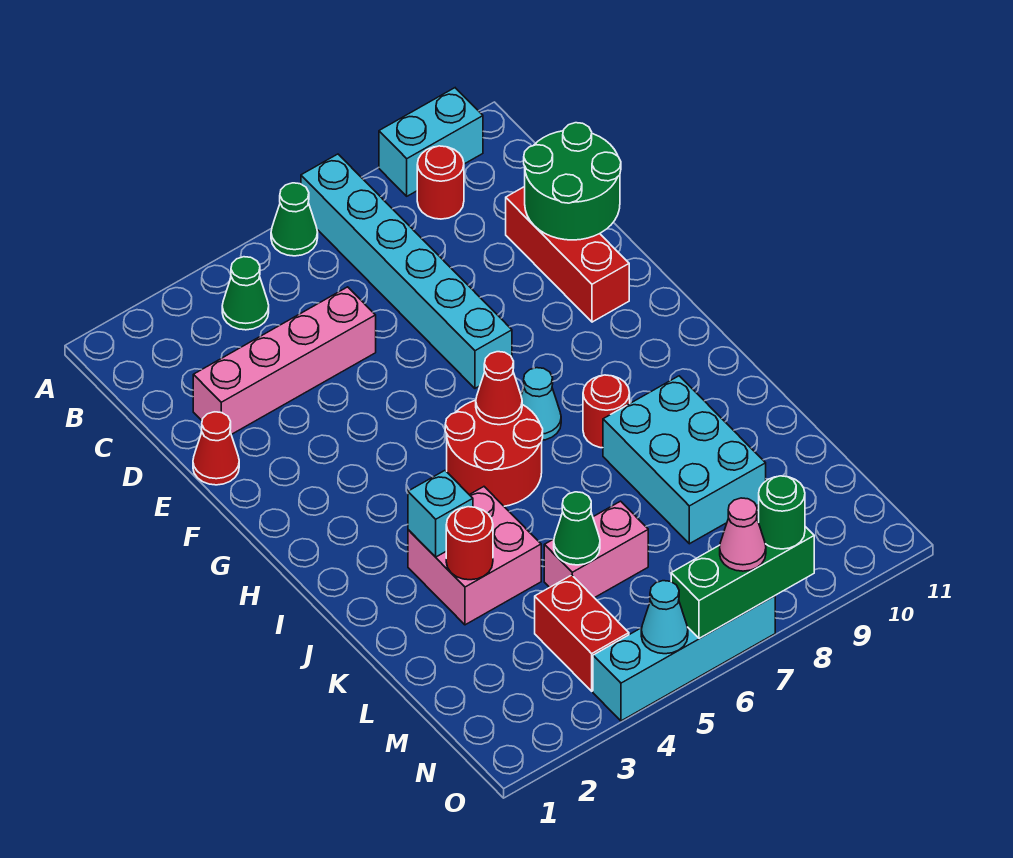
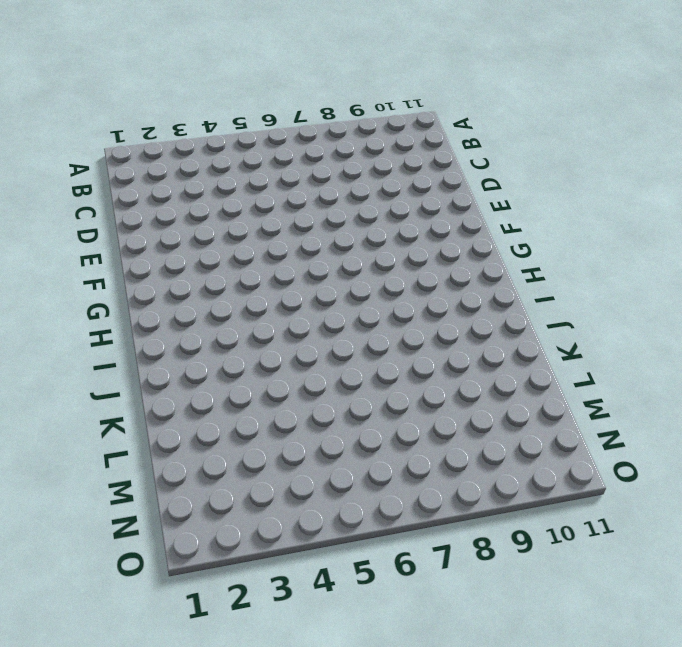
none -> green 1x1 cone [271,183,318,256]
none -> cyan 1x6 brick [301,154,512,388]
none -> cyan 1x2 brick [379,88,483,196]

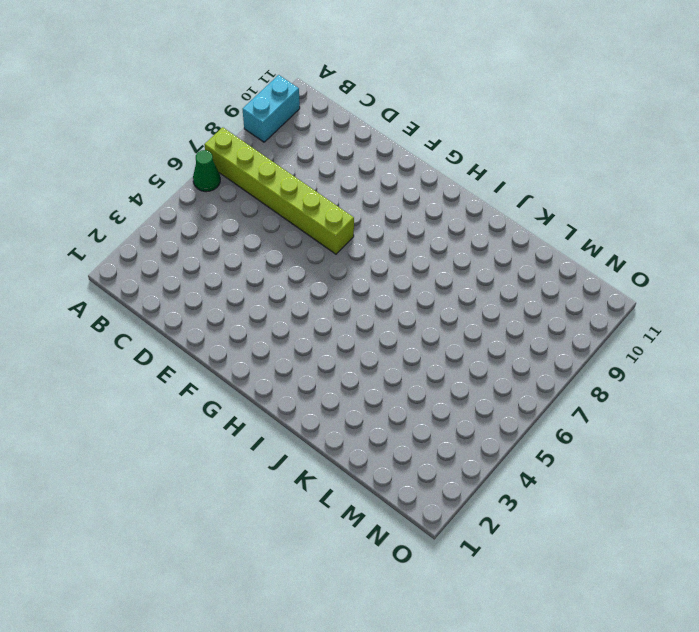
lime 1x6 brick [204,127,354,254] -> cyan 1x6 brick [301,154,512,388]
none -> green 1x1 cone [222,257,269,330]
none -> red 1x1 round brick [417,146,464,219]
none -> pink 1x4 brick [193,287,376,435]

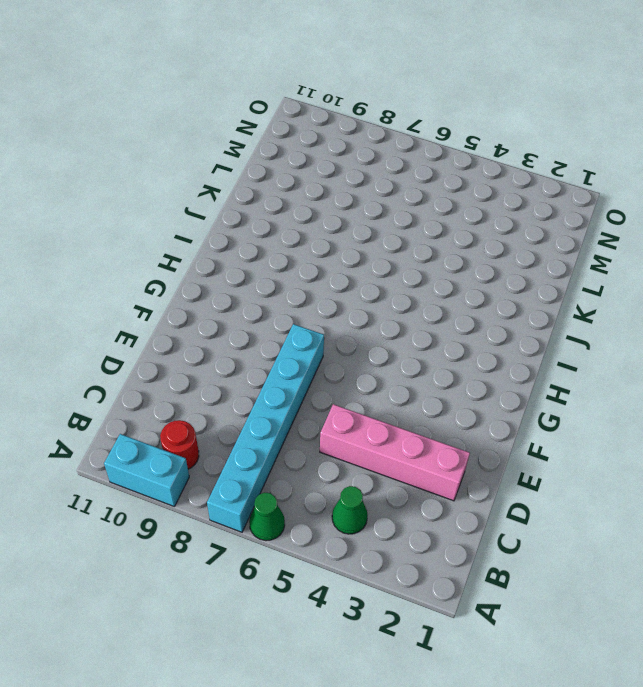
none -> red 1x3 brick [506,187,629,322]
none -> red 1x1 cone [193,412,239,485]
none -> red 2x2 round brick [445,400,543,506]

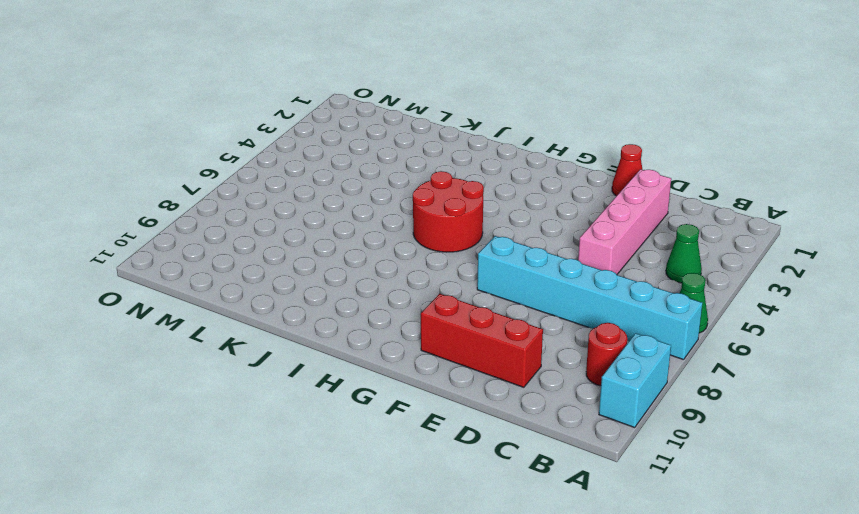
none -> cyan 1x1 cone [521,368,561,440]
none -> red 1x1 round brick [583,375,630,448]
none -> pink 2x2 brick [408,487,541,625]

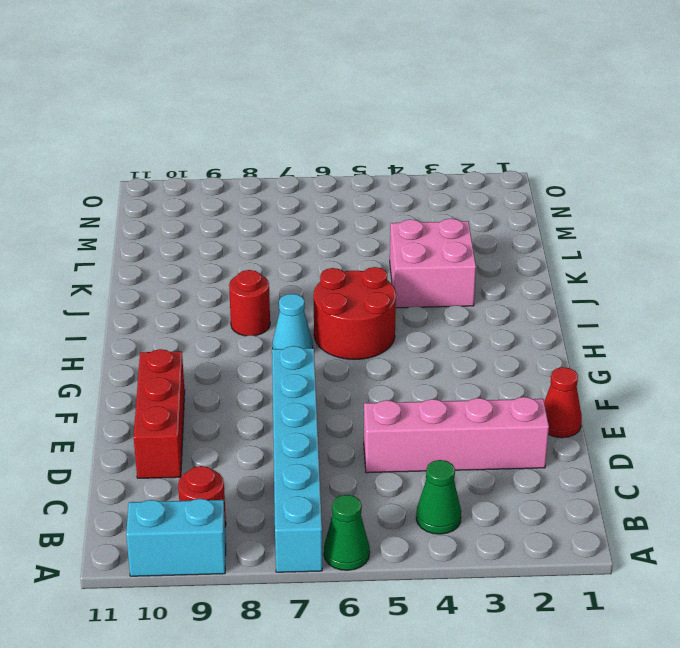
none -> cyan 2x3 brick [603,376,766,544]
none -> pink 1x2 brick [544,501,648,598]
none -> red 1x2 brick [535,575,629,691]

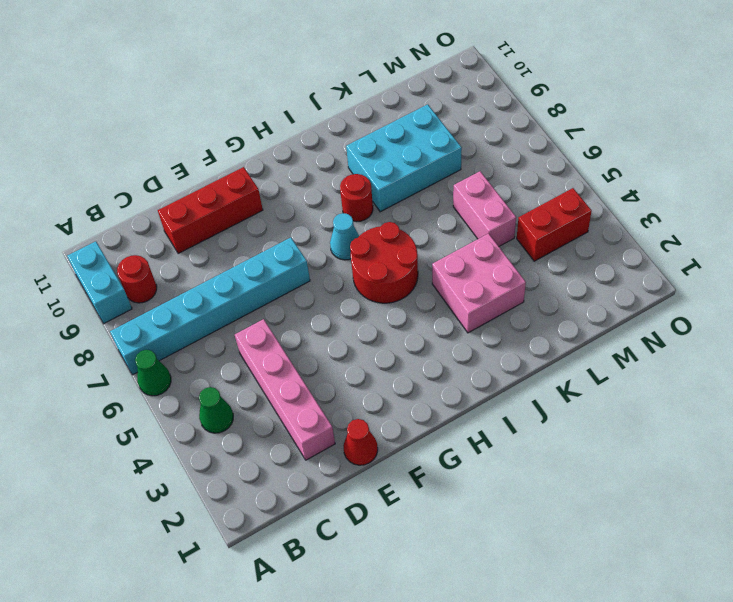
none -> cyan 1x4 brick [593,596,775,721]
none -> green 2x2 round brick [524,123,621,240]
none -> red 1x1 cone [476,352,522,425]

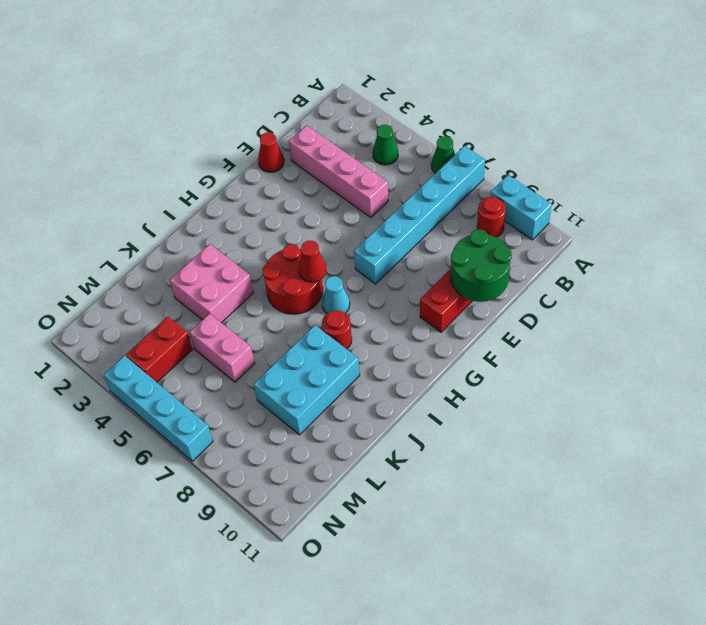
none -> cyan 1x1 brick [408,471,473,557]
none -> red 1x1 round brick [446,507,493,580]
none -> green 1x1 cone [554,492,600,565]

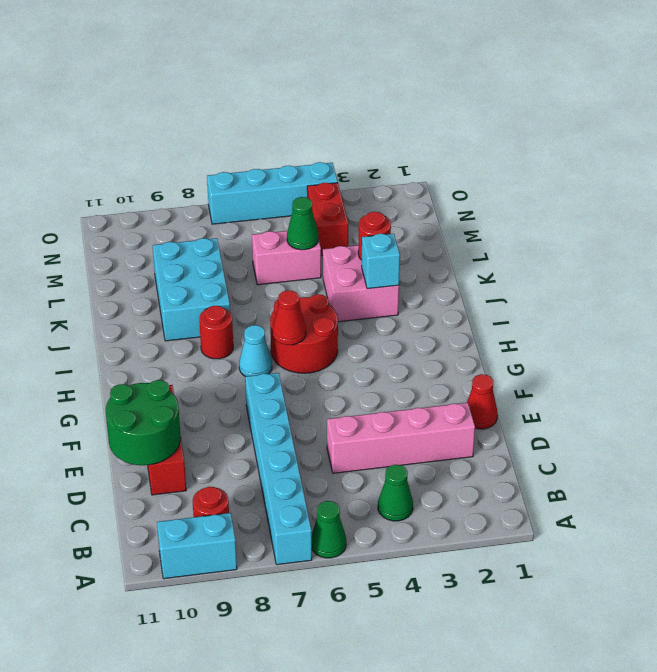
none -> cyan 1x1 cone [641,581,688,654]
none -> green 1x3 brick [671,527,814,639]
none -> pink 1x1 cone [720,498,766,571]

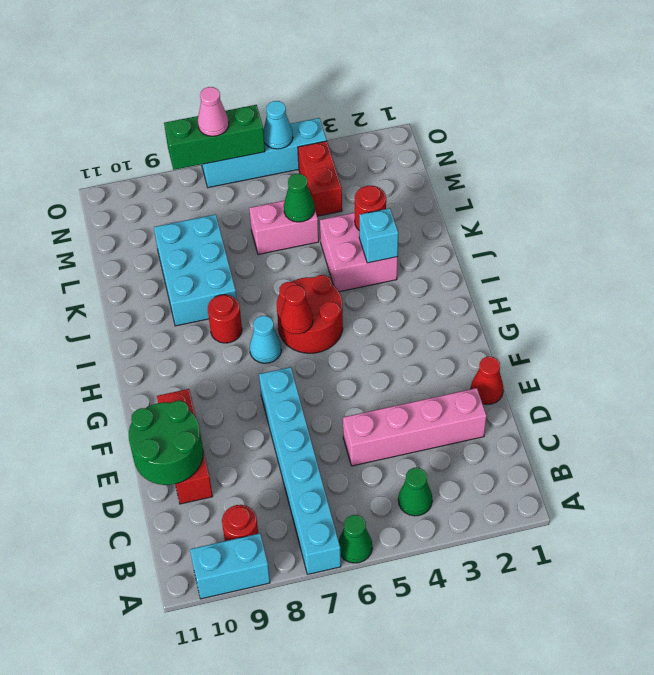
none -> green 1x1 round brick [759,476,805,549]

